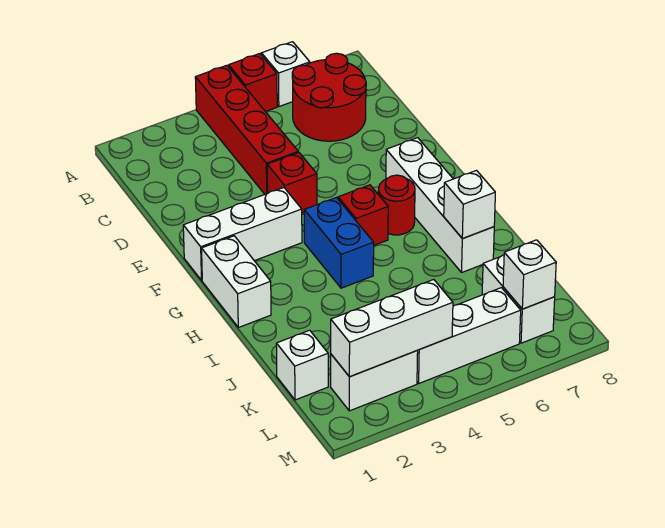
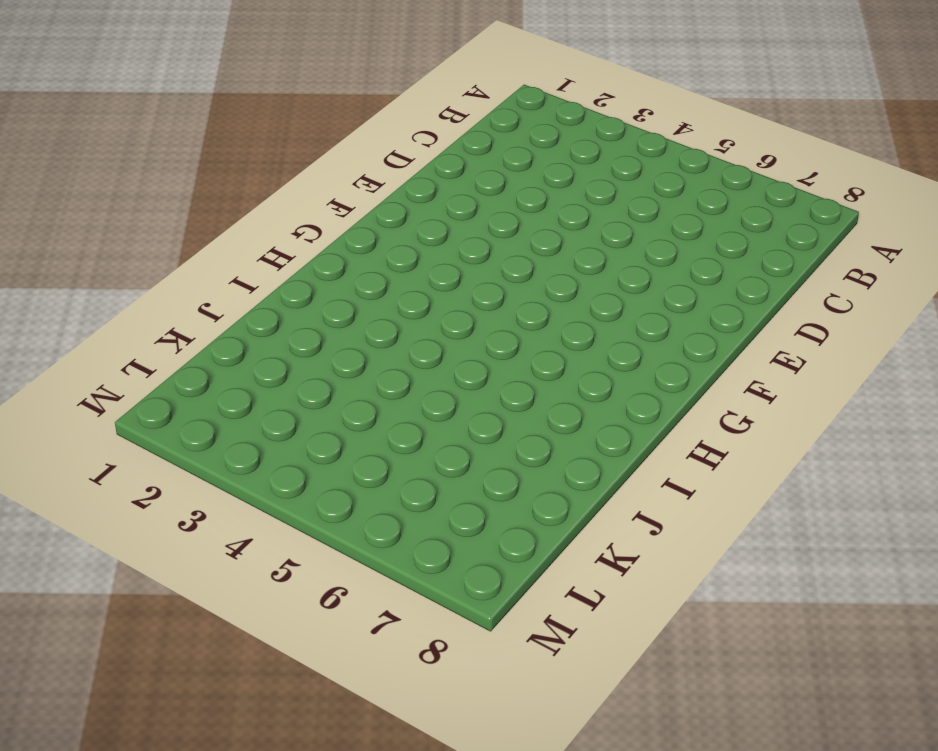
none -> red 1x4 brick [195,65,298,194]
none -> red 1x1 brick [229,54,277,112]
none -> white 1x1 brick [261,42,310,106]

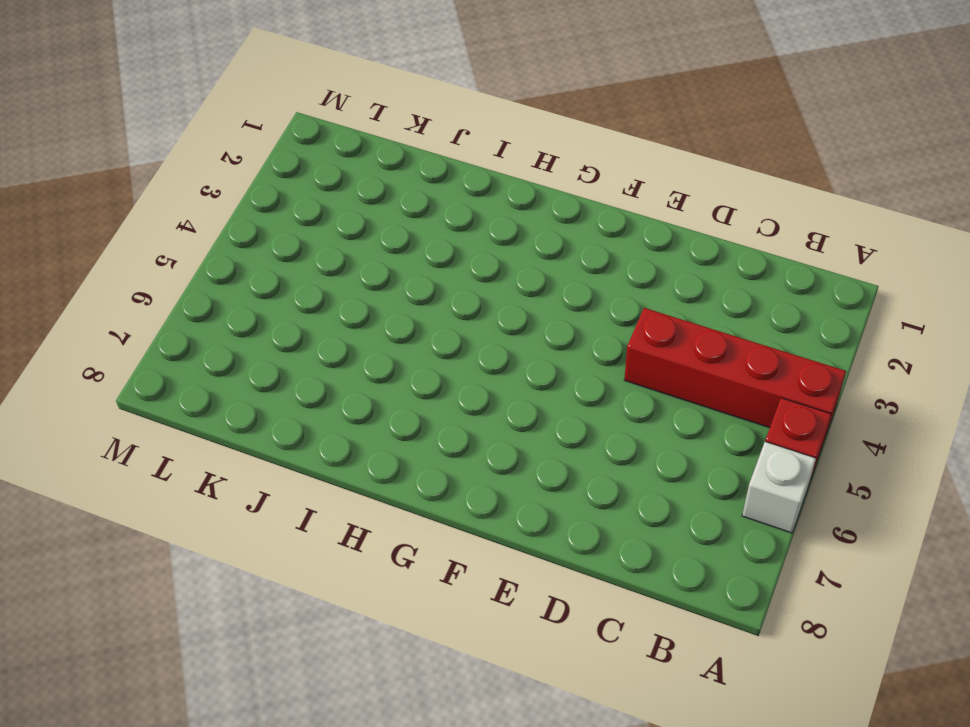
none -> red 2x2 round brick [292,53,366,141]
none -> red 1x1 brick [267,153,317,213]
none -> white 1x3 brick [183,188,302,280]

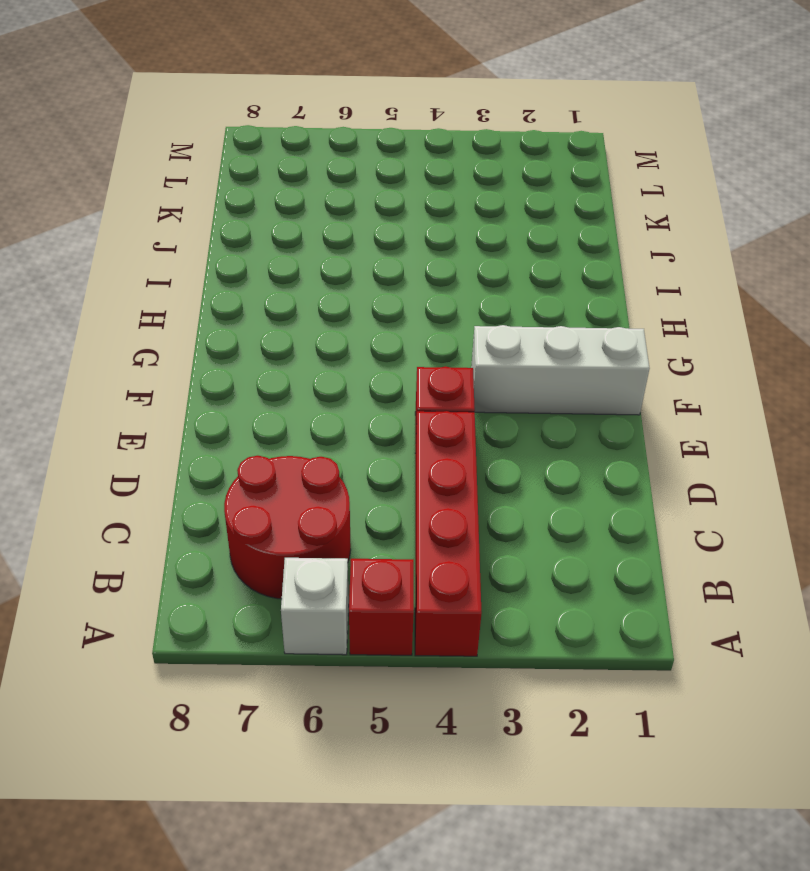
none -> white 1x4 brick [386,138,494,272]
none -> white 1x2 brick [202,236,271,328]
none -> blue 1x2 brick [304,198,374,288]

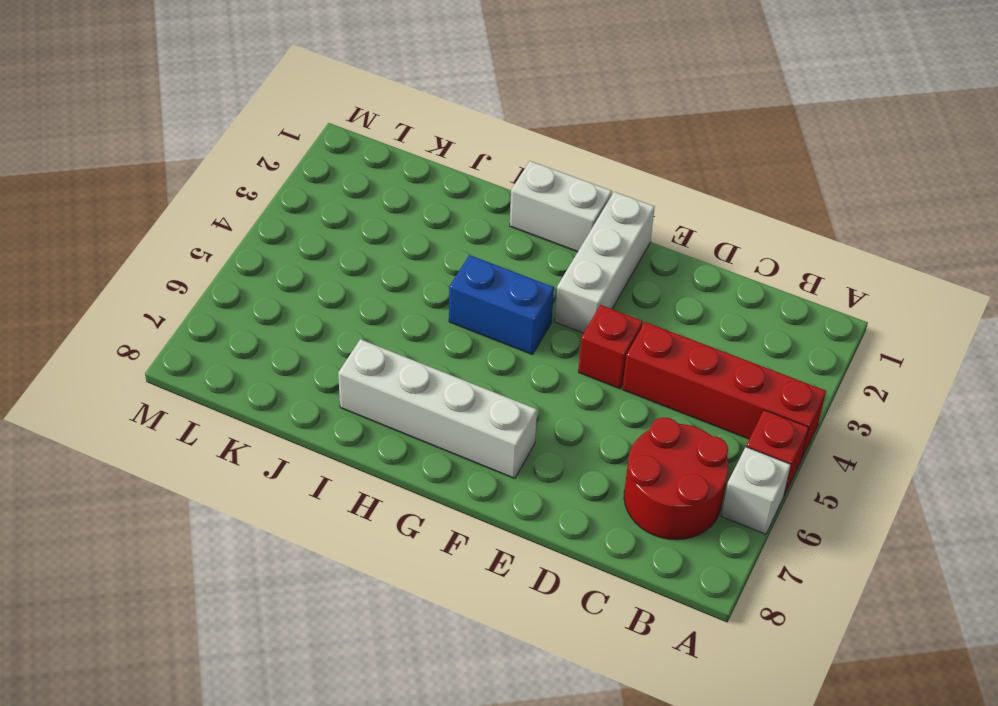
none -> red 1x1 brick [338,185,388,245]
none -> red 1x1 round brick [378,175,415,235]
none -> white 1x1 brick [276,330,328,400]

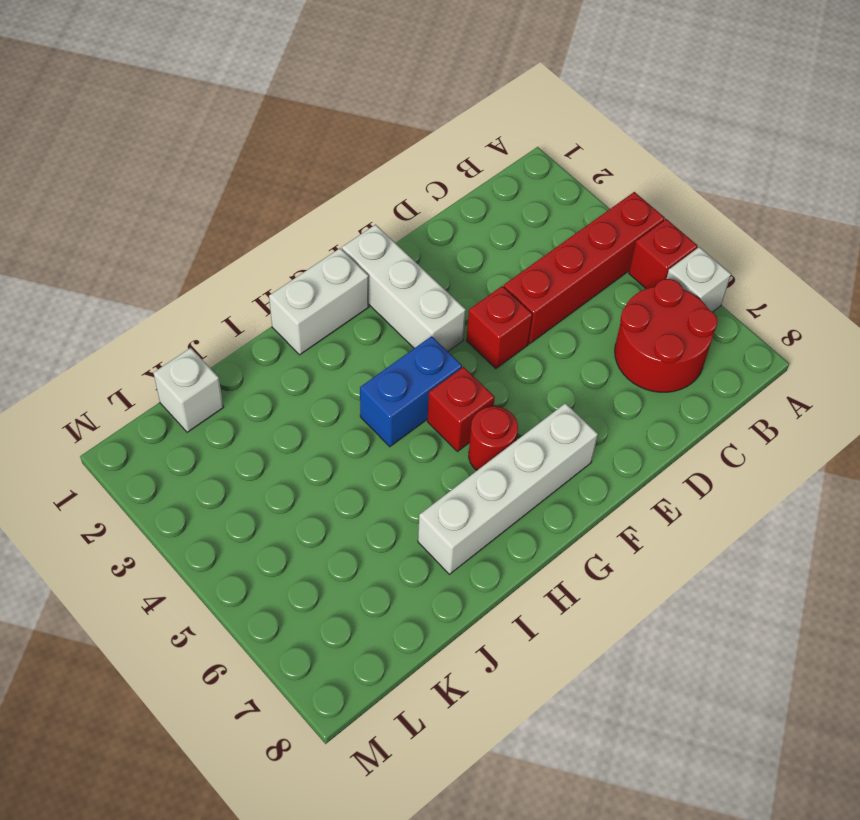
none -> white 1x2 brick [482,255,555,343]
none -> white 1x2 brick [331,351,418,411]
none -> white 1x3 brick [417,288,521,383]

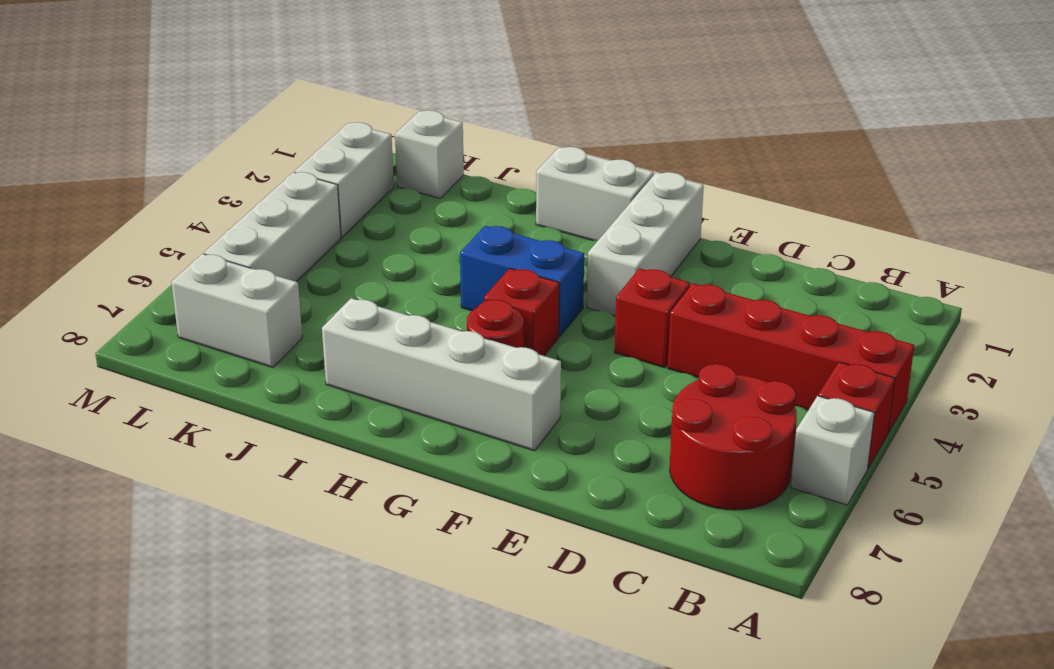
none -> white 1x1 brick [444,171,495,239]
none -> white 1x3 brick [331,280,453,377]
none -> white 1x1 brick [503,240,556,309]

